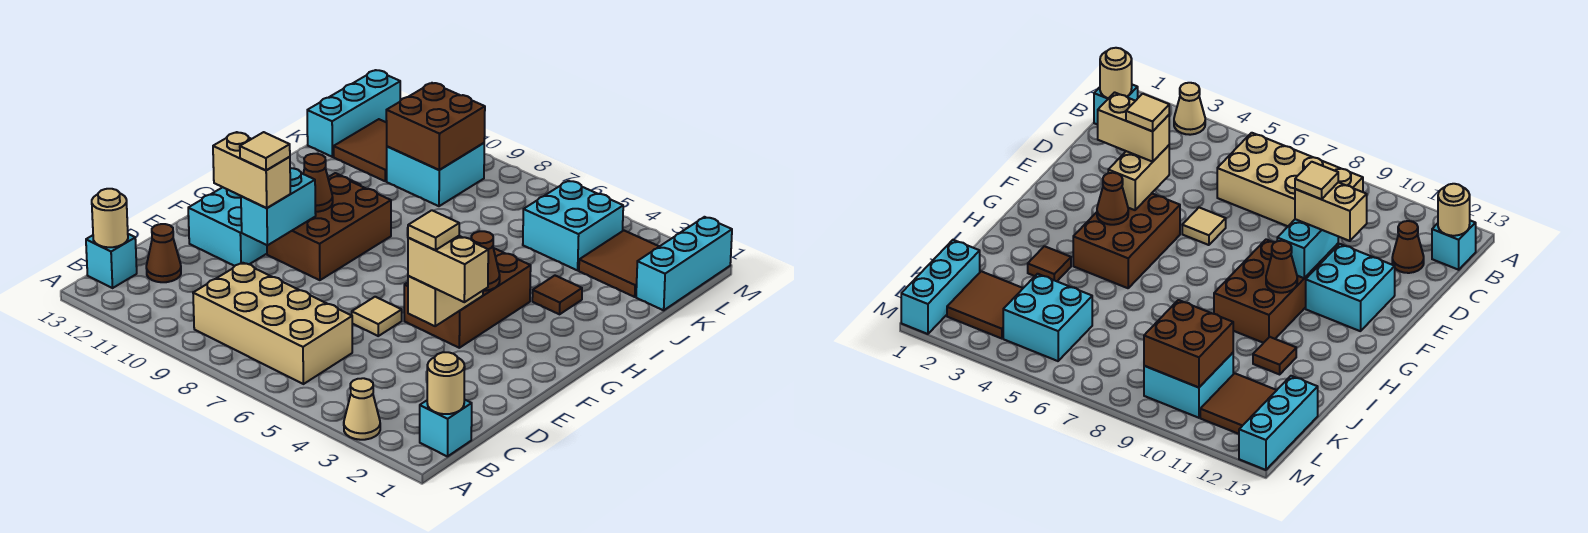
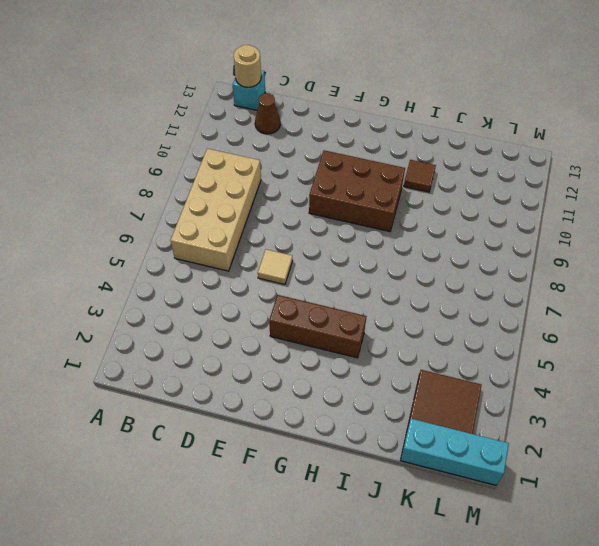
brown 1x3 brick [269,295,367,358] -> brown 2x3 brick [404,248,531,348]
none -> tan 1x1 cone [344,378,380,440]
none -> cyan 1x1 brick [420,399,472,456]
none -> cyan 2x2 brick [188,187,267,266]

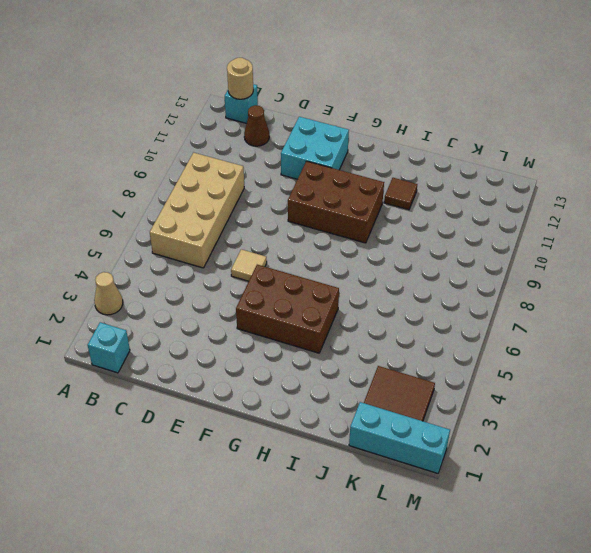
none -> brown 1x1 tile [532,276,582,314]
none -> cyan 2x2 brick [523,181,623,270]
none -> cyan 2x2 brick [387,143,484,206]

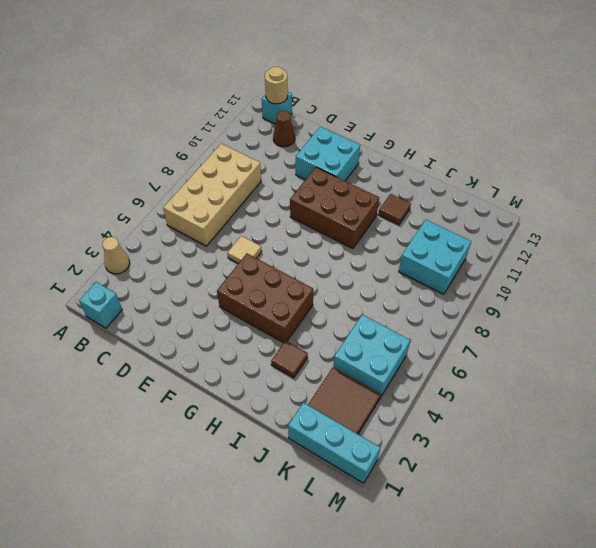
none -> brown 2x2 tile [334,119,387,181]
none -> cyan 1x3 brick [307,70,400,157]
none -> tan 1x1 round brick [427,352,465,414]

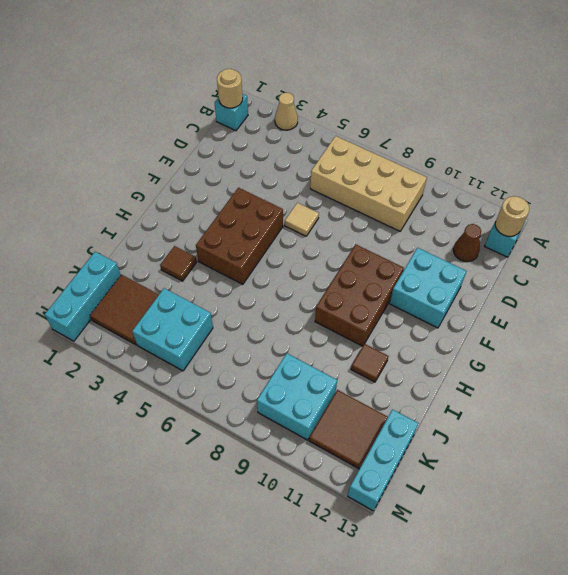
none -> tan 1x2 brick [408,276,483,326]
none -> cyan 1x2 brick [241,168,316,245]
none -> brown 1x1 cone [471,231,500,291]

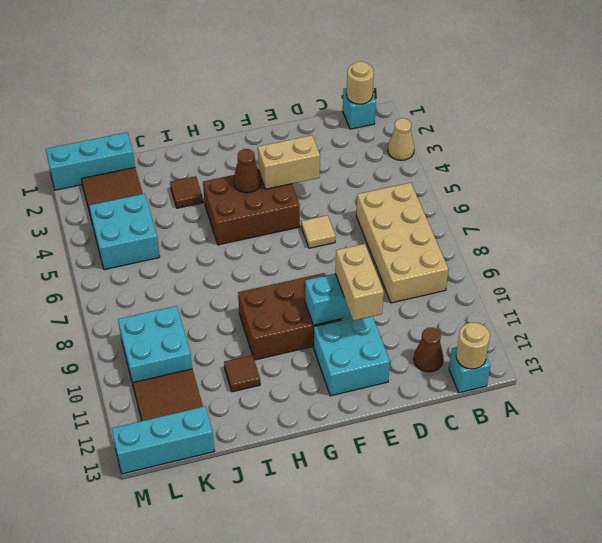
none -> brown 1x1 cone [303,154,333,212]
none -> brown 2x2 brick [386,83,485,170]
none -> tan 1x2 brick [408,236,488,302]

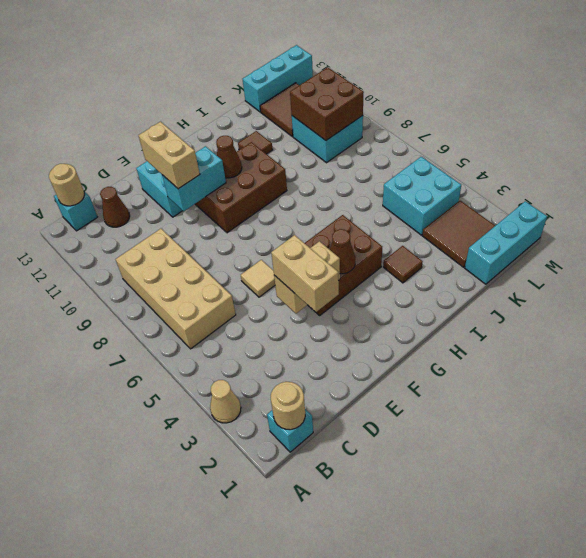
none -> tan 1x1 tile [408,210,459,250]
none -> tan 1x1 tile [240,132,290,170]

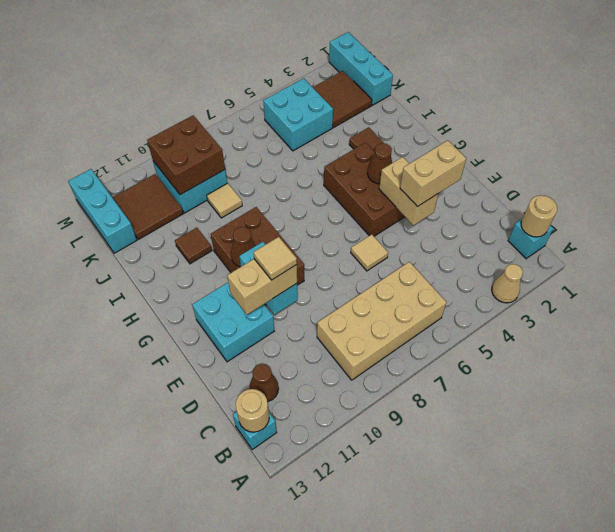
tan 1x1 tile [207,183,242,218] -> tan 1x1 tile moved to [408,210,459,250]

